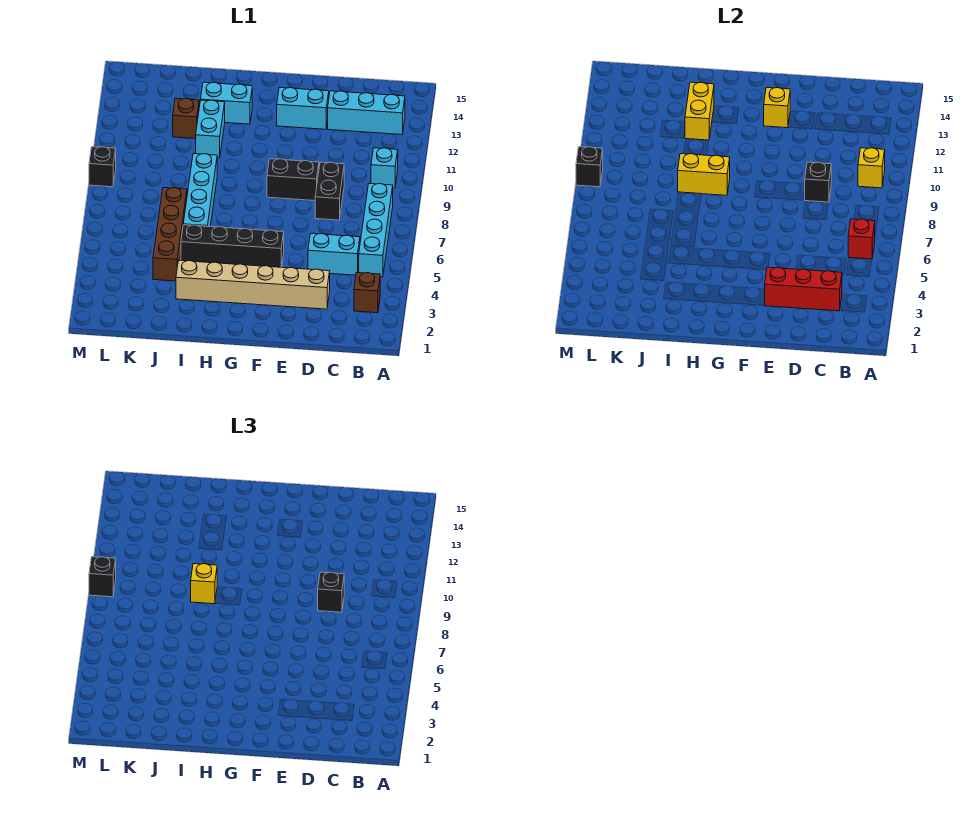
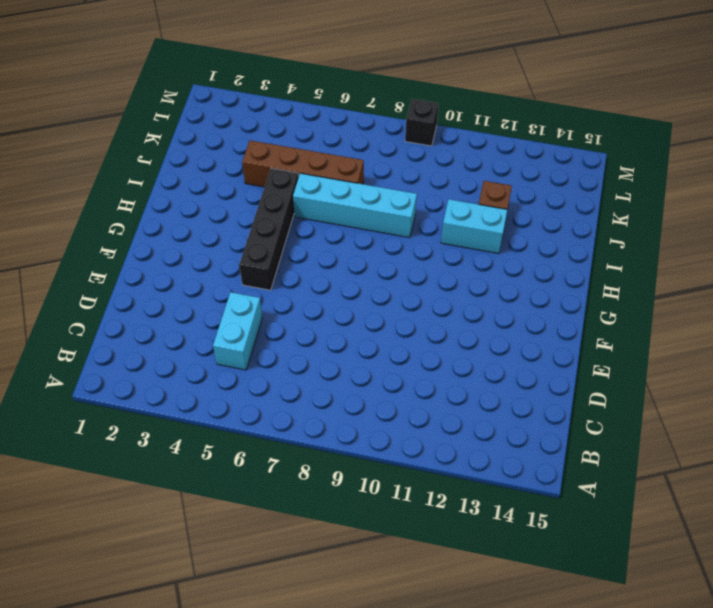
none -> brown 1x1 brick [354,273,380,313]
none -> cyan 1x4 brick [359,184,393,277]
none -> cyan 1x1 brick [371,148,398,188]

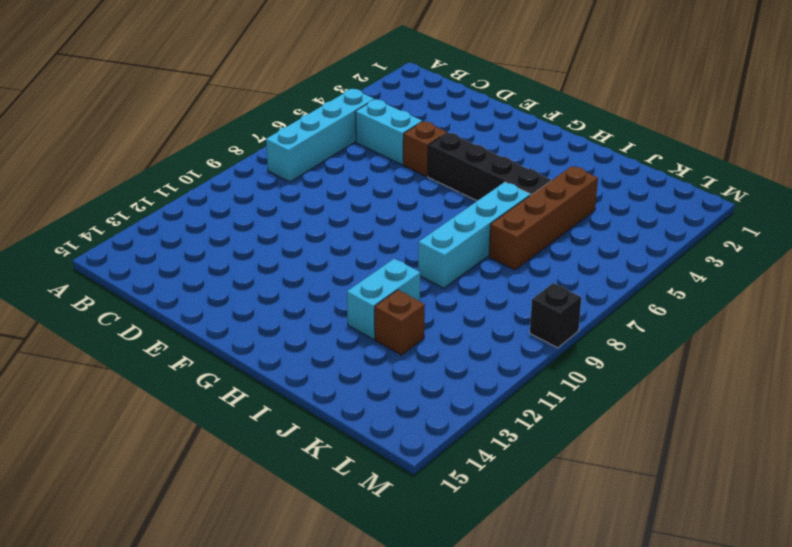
brown 1x1 brick [403,121,447,176] -> brown 1x1 brick moved to [354,273,380,313]
none -> cyan 1x1 brick [371,148,398,188]
none -> cyan 1x3 brick [328,91,405,135]
none -> tan 1x6 brick [176,261,330,309]

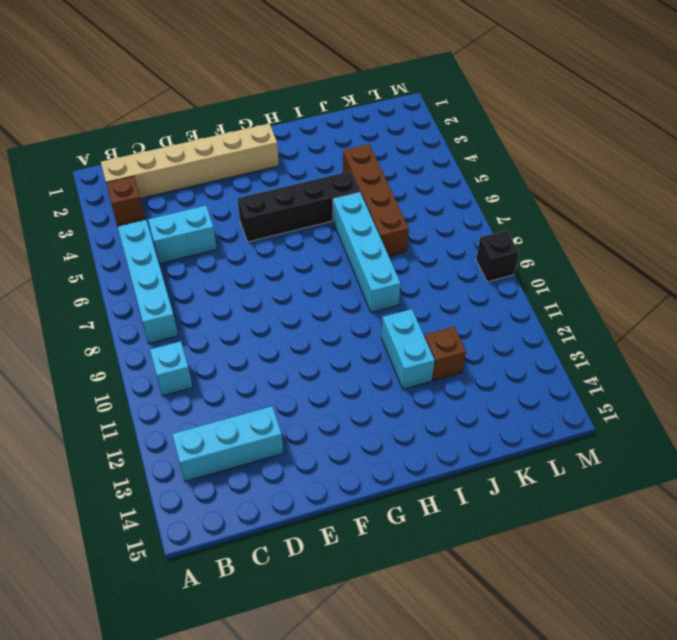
tan 1x6 brick [101,123,279,198] -> tan 1x6 brick moved to [176,261,330,309]
none -> black 1x2 brick [315,162,344,220]
none -> black 1x2 brick [267,159,319,201]
none -> cyan 1x2 brick [277,88,329,129]

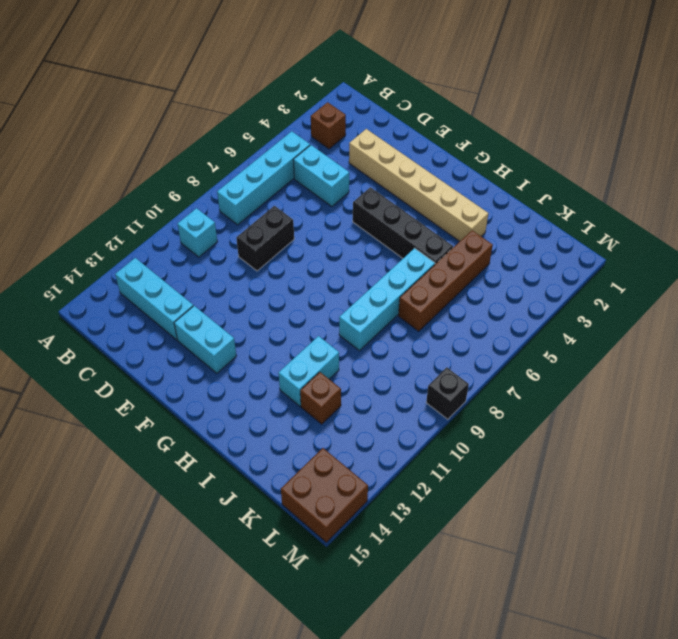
brown 2x2 brick [281,448,368,542] -> none
none -> black 1x2 brick [267,159,319,201]
none -> cyan 1x2 brick [201,82,252,124]
none -> red 1x1 brick [848,219,875,259]

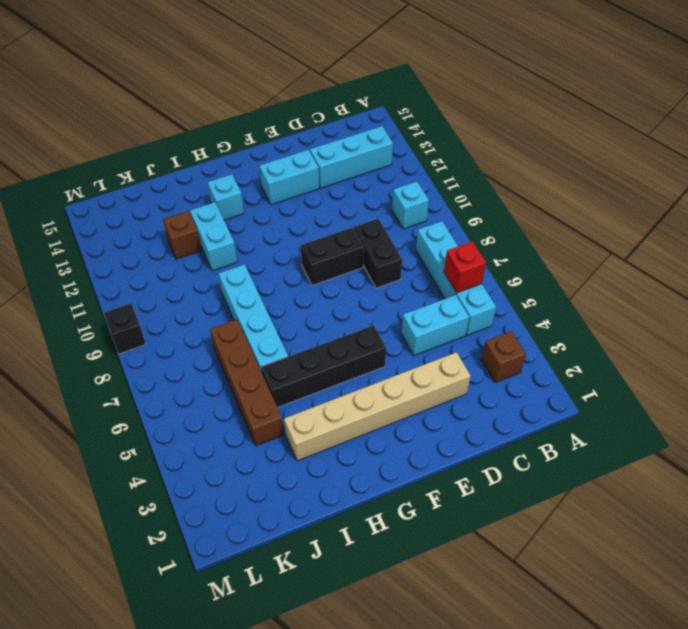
cyan 1x1 brick [207,174,244,220] -> cyan 1x2 brick [201,82,252,124]
none -> yellow 1x1 brick [858,148,885,188]
none -> red 1x3 brick [764,267,842,311]
none -> black 1x1 brick [805,162,831,202]

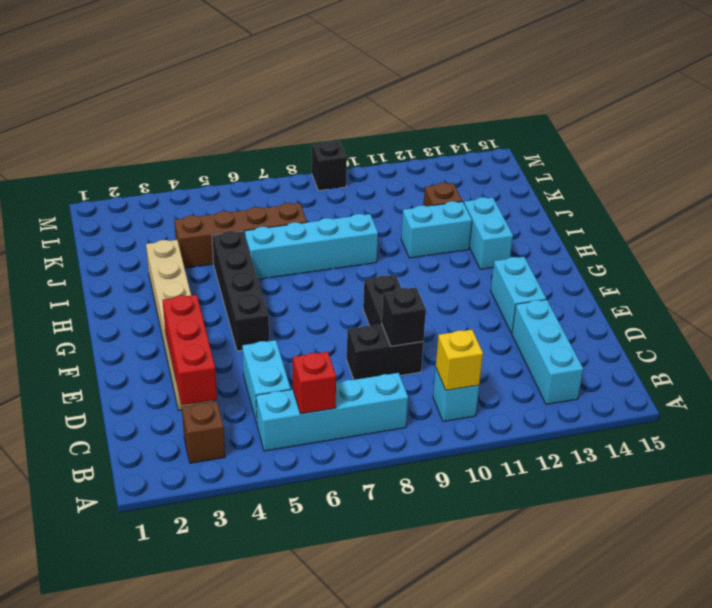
none -> yellow 1x1 brick [764,88,790,128]
none -> yellow 1x2 brick [678,154,730,195]
none -> yellow 1x2 brick [685,82,714,140]

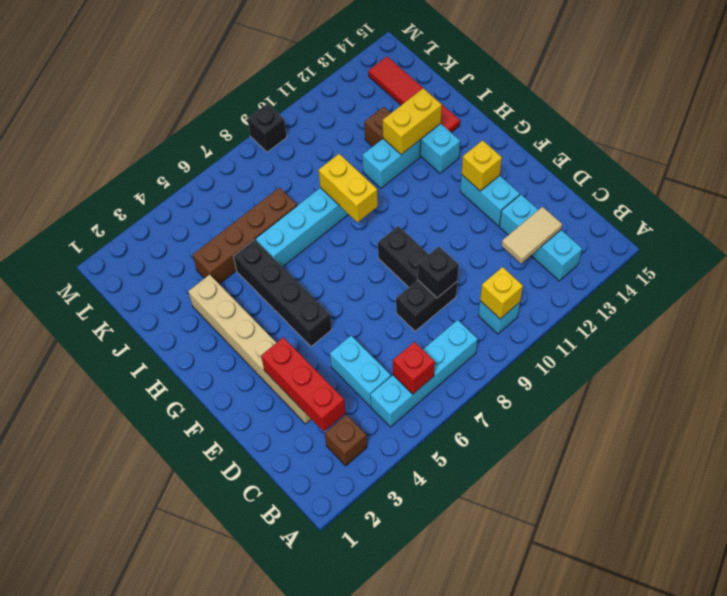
tan 1x2 tile [501,207,562,263] -> none
red 1x4 tile [368,57,460,133] -> none
none -> black 1x1 brick [576,147,603,187]
none -> black 1x1 brick [318,572,344,612]
none -> yellow 1x1 brick [191,564,217,604]

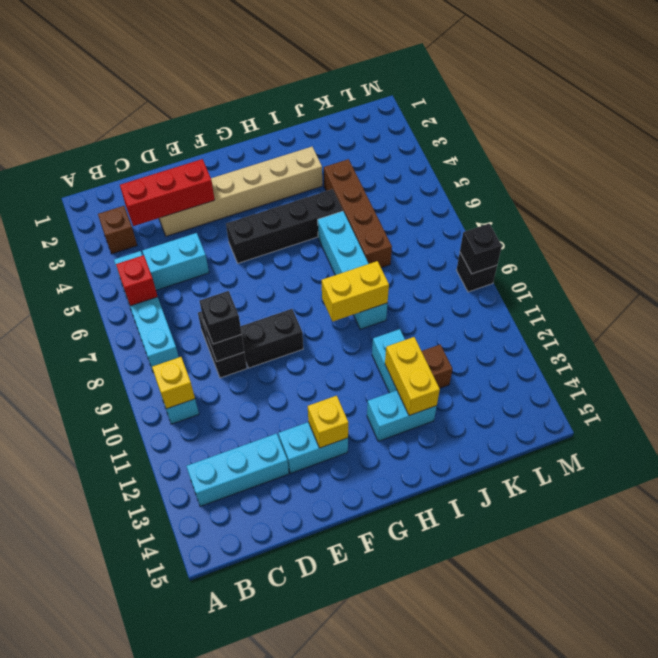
none -> yellow 1x1 brick [191,564,217,604]
none -> black 1x1 brick [89,557,116,597]

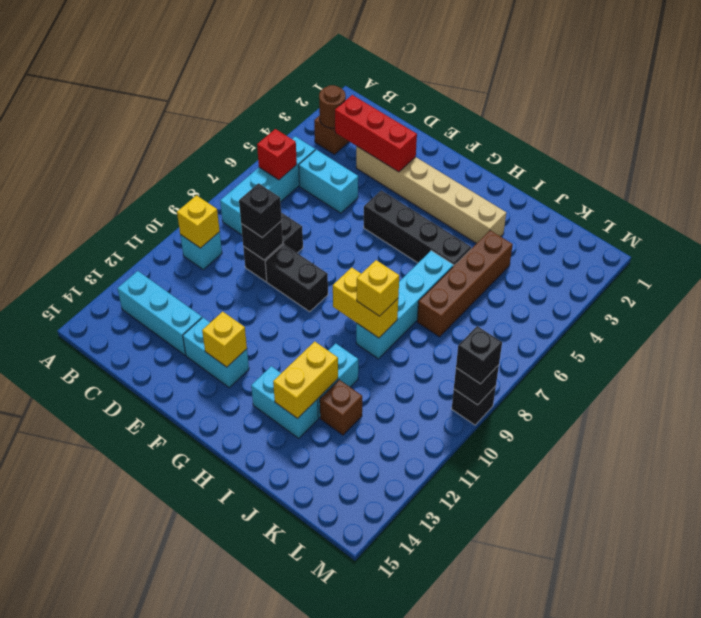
brown 1x1 round brick [319,85,346,128] -> none

